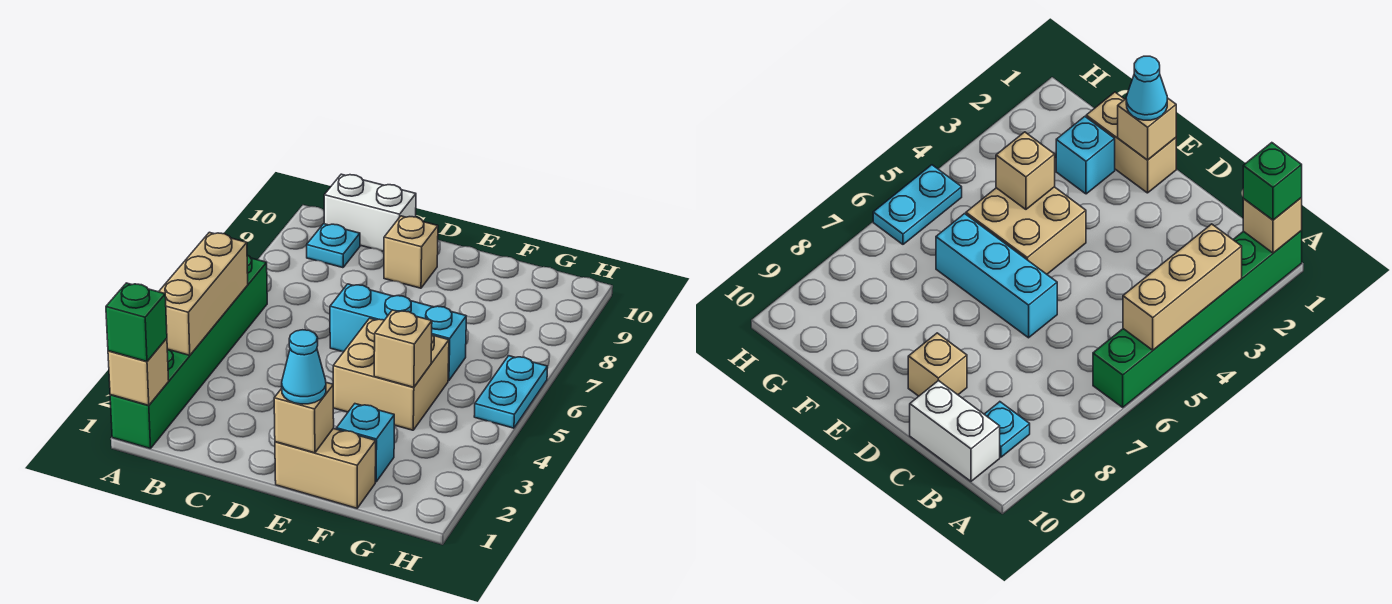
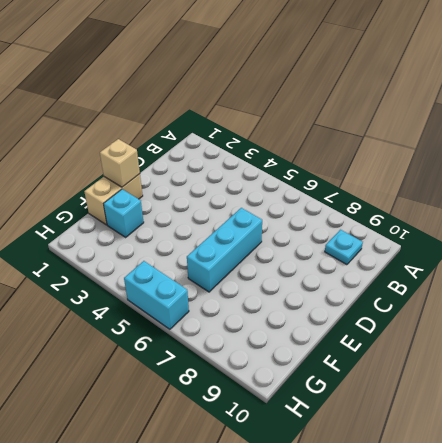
cyan 1x2 brick [124,261,189,329] -> cyan 1x2 plate [474,356,548,428]
none -> green 1x6 brick [110,255,267,449]
none -> white 1x2 brick [324,174,416,251]
none -> tan 1x1 brick [384,216,438,288]

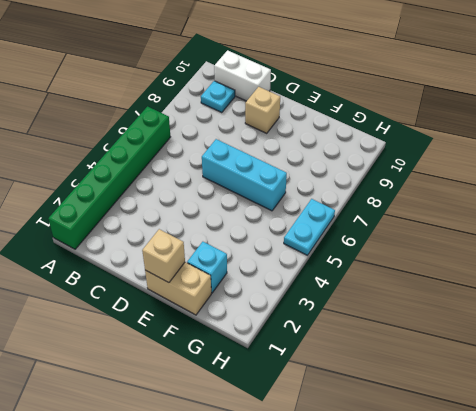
none -> tan 2x2 brick [333,318,449,430]
none -> tan 1x1 brick [108,338,169,405]
none -> tan 1x3 brick [159,232,248,355]

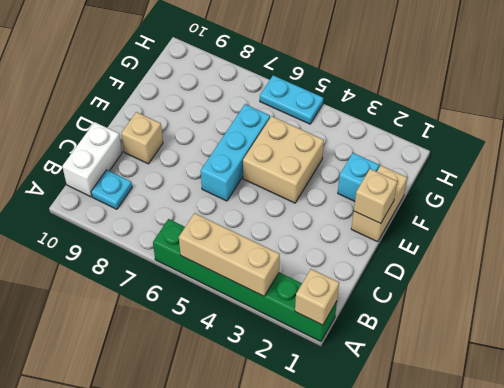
none -> tan 1x1 brick [374,310,432,387]
none -> green 1x1 brick [106,283,167,361]
none -> cyan 1x1 cone [282,330,326,404]

